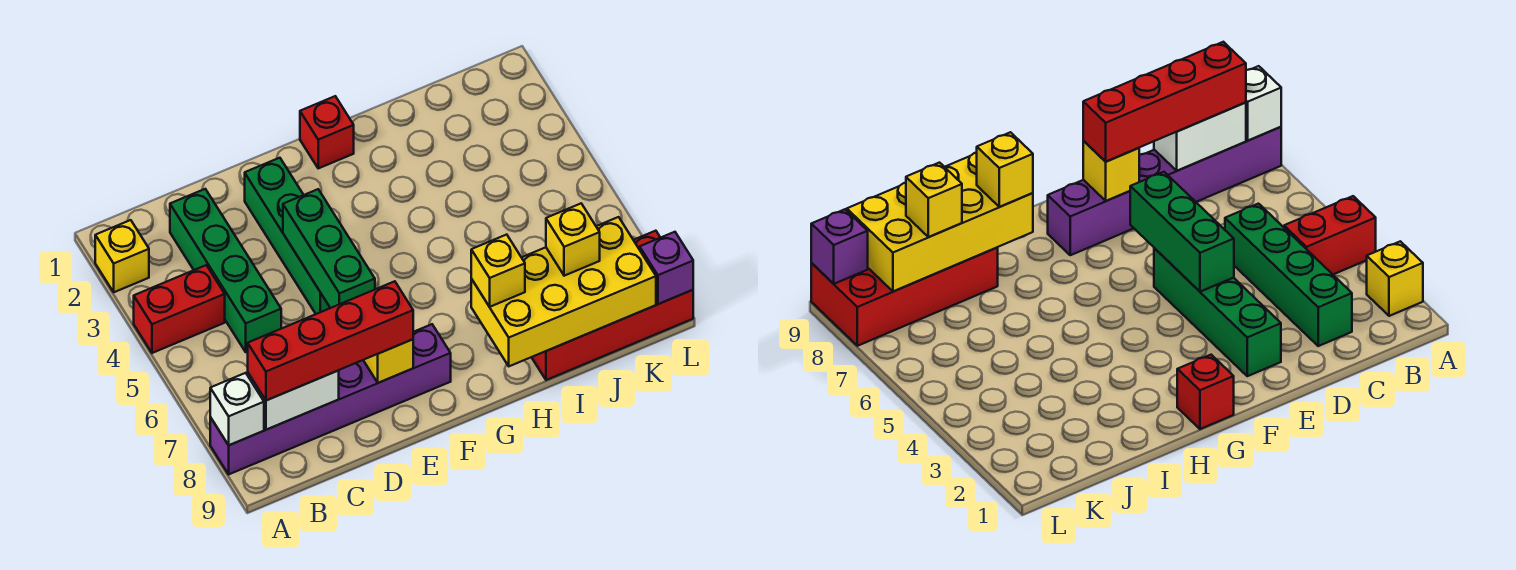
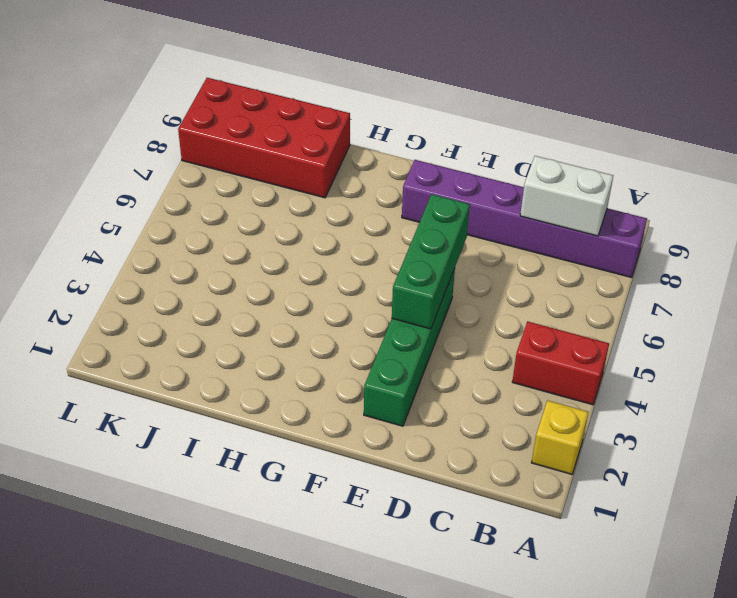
none -> green 1x4 brick [170,189,281,352]
none -> red 1x1 brick [300,96,354,168]
none -> white 1x1 brick [210,373,264,445]

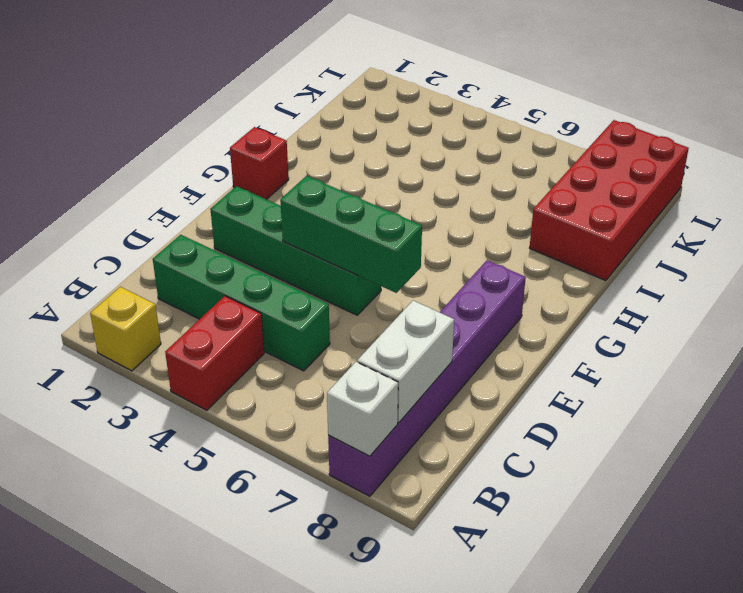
none -> yellow 1x1 brick [363,339,413,383]
none -> yellow 2x4 brick [471,217,656,366]
none -> purple 1x1 brick [640,232,693,304]

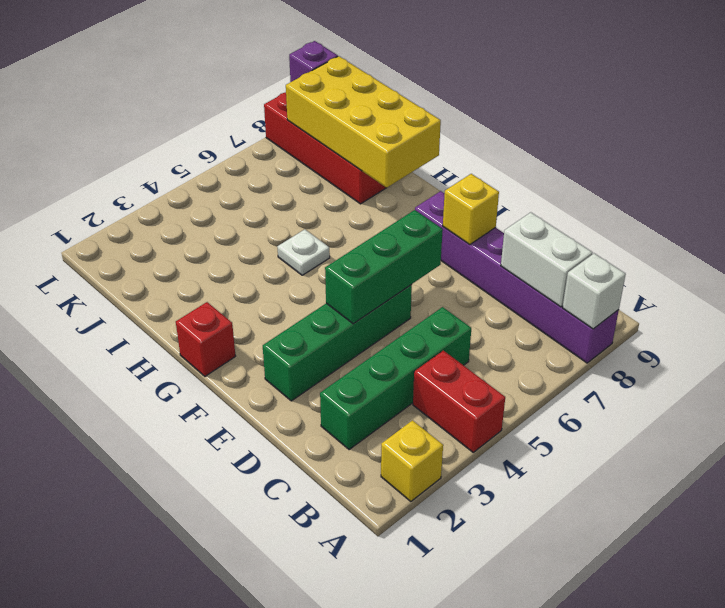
white 1x1 plate [277,229,330,275] -> none
none -> red 1x4 brick [248,281,413,400]
none -> yellow 1x1 brick [471,235,525,307]
none -> yellow 1x1 brick [546,204,600,276]

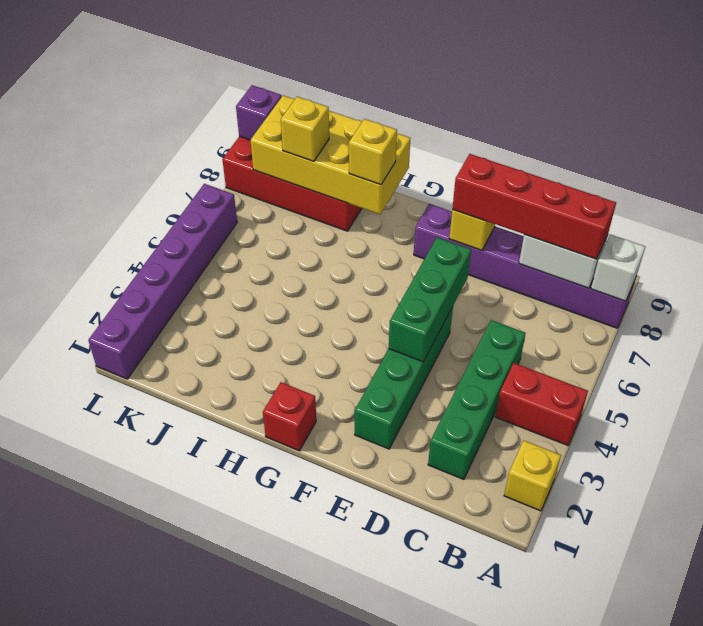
purple 1x6 brick [88,184,237,379] -> none

